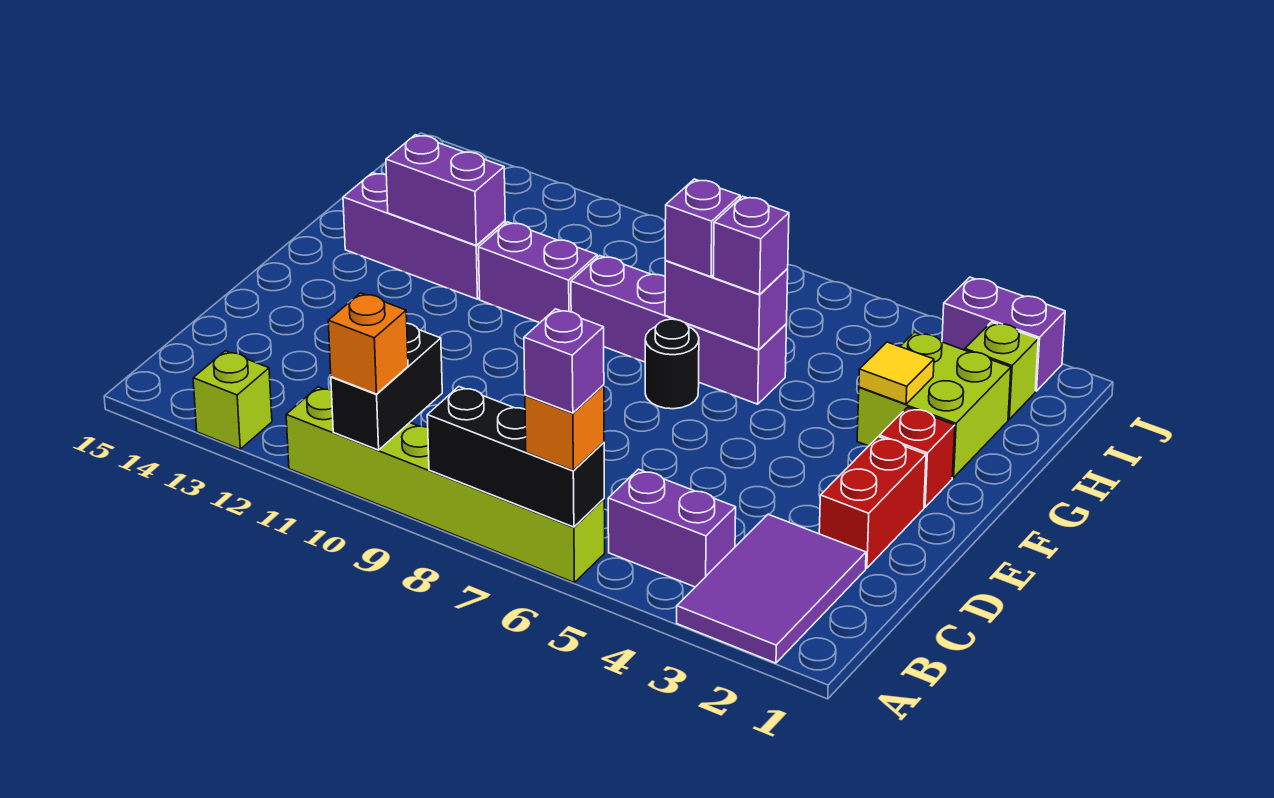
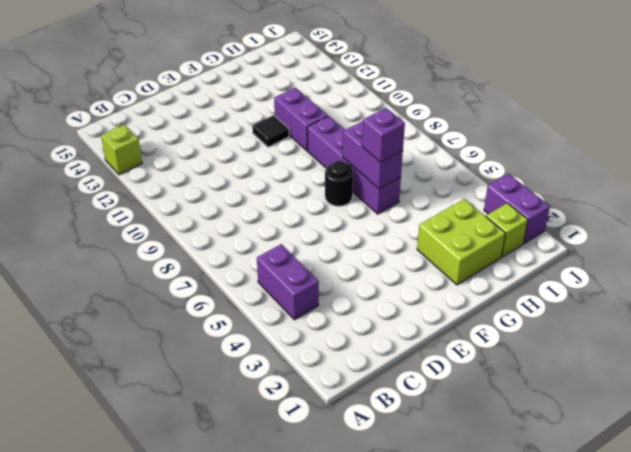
black 1x1 tile [252,115,289,147] -> none
none -> purple 2x3 tile [677,514,866,663]
none -> lime 1x6 brick [286,387,605,582]
none -> red 1x2 brick [819,437,926,568]

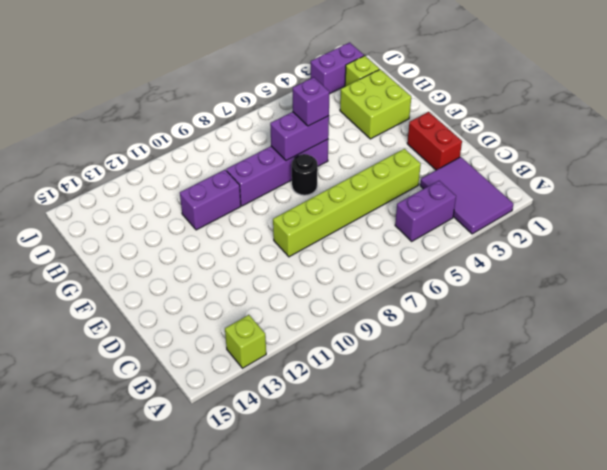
lime 1x6 brick [273,149,421,257] -> lime 1x6 brick moved to [286,387,605,582]
none -> red 1x1 brick [880,407,955,507]
none -> purple 1x3 brick [343,173,505,299]
none -> black 1x3 brick [427,387,604,527]

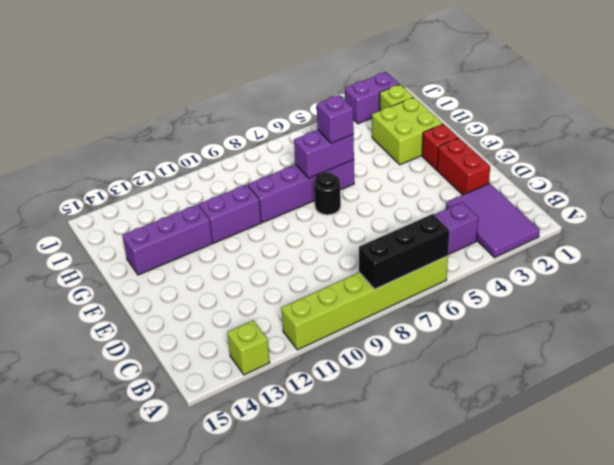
none -> black 1x2 brick [331,323,442,450]
none -> yellow 1x1 tile [859,342,934,404]
none -> purple 1x2 brick [386,135,505,246]

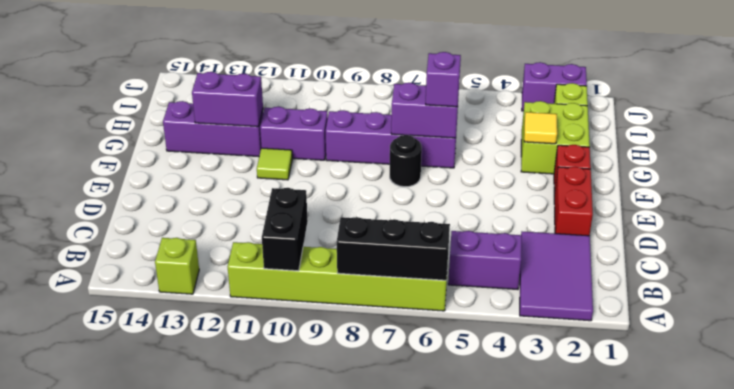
lime 1x1 tile [257,148,292,180] -> none
none -> orange 1x1 brick [525,385,604,470]
none -> orange 1x1 brick [328,293,408,394]
none -> purple 1x1 brick [665,179,740,277]

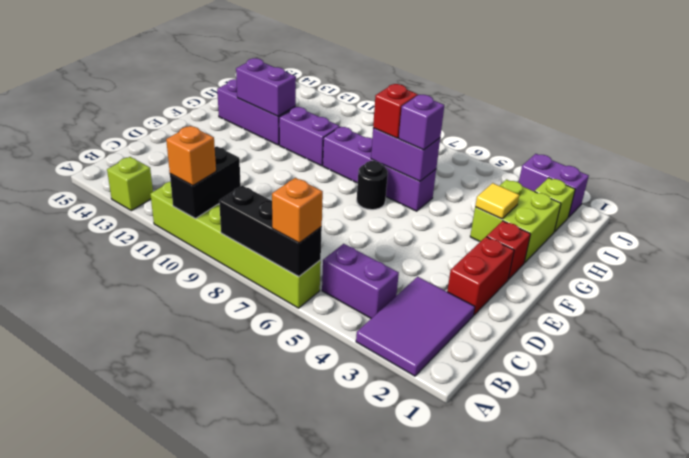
red 1x1 brick [373,84,418,138] -> purple 1x1 brick [665,179,740,277]
none -> purple 1x1 brick [524,309,604,413]

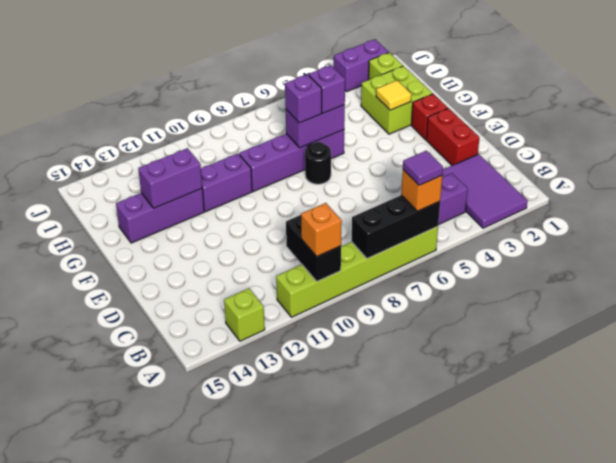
purple 1x1 tile [403,151,443,185] -> purple 1x1 brick [524,309,604,413]

